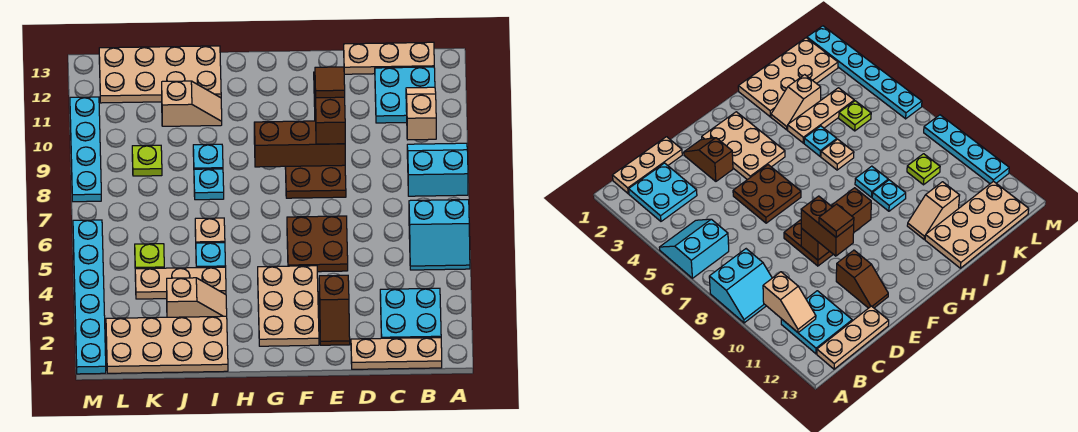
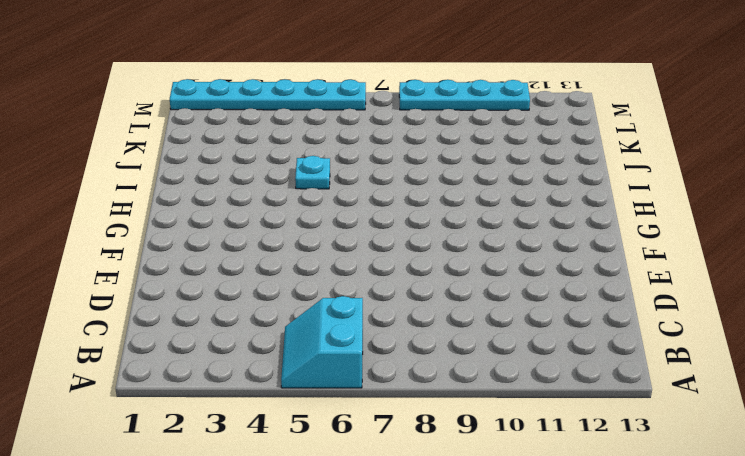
none -> cyan 2x2 slope [407,143,468,196]
none -> tan 1x3 plate [351,338,442,369]
none -> cyan 2x2 plate [380,288,441,338]

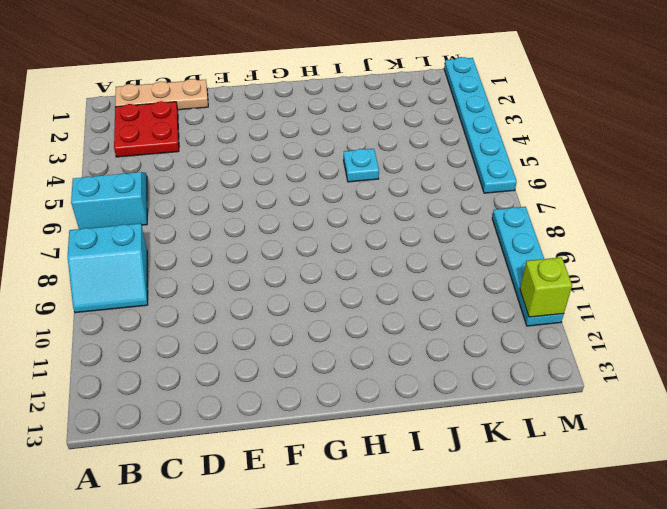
red 2x2 plate [114,101,179,157] -> cyan 2x2 plate [380,288,441,338]
lime 1x1 brick [520,257,572,317] -> none
none -> cyan 2x2 plate [375,67,435,123]
none -> tan 1x3 plate [344,42,434,74]
none -> brown 1x2 slope [319,275,350,345]

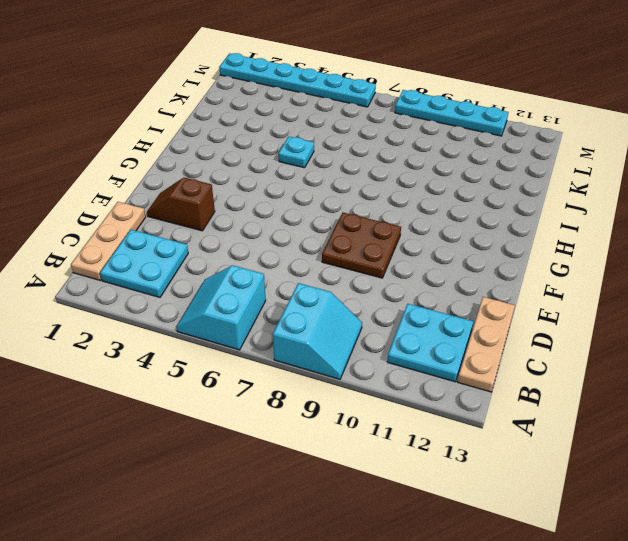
none -> brown 2x2 plate [287,216,348,272]
none -> brown 1x2 slope [836,250,888,308]
none -> tan 2x3 plate [258,266,319,346]

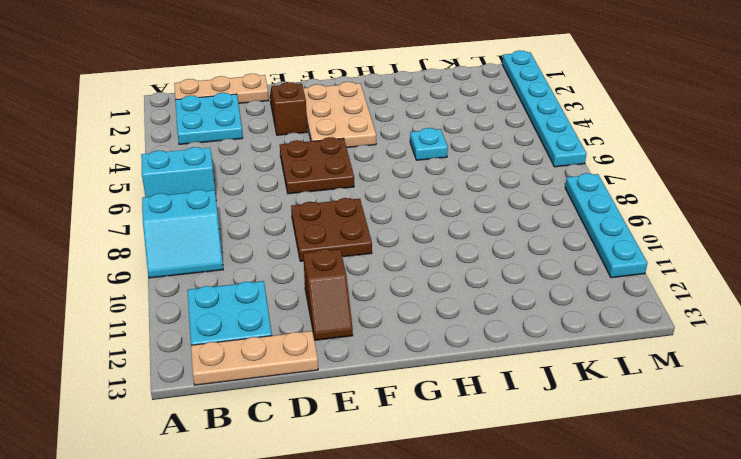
none -> tan 2x4 plate [106,316,228,373]
none -> tan 1x2 slope [167,278,227,317]
none -> tan 1x3 plate [135,267,226,299]

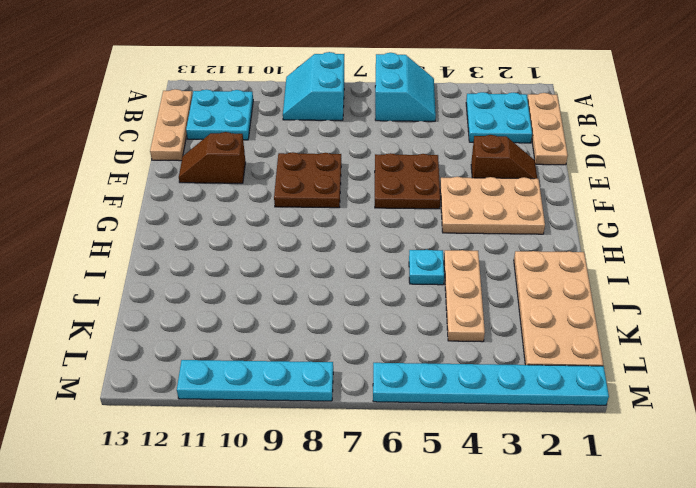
none -> tan 1x2 slope [167,278,227,317]
none -> tan 1x1 plate [195,218,225,243]
none -> cyan 1x1 plate [194,169,224,200]

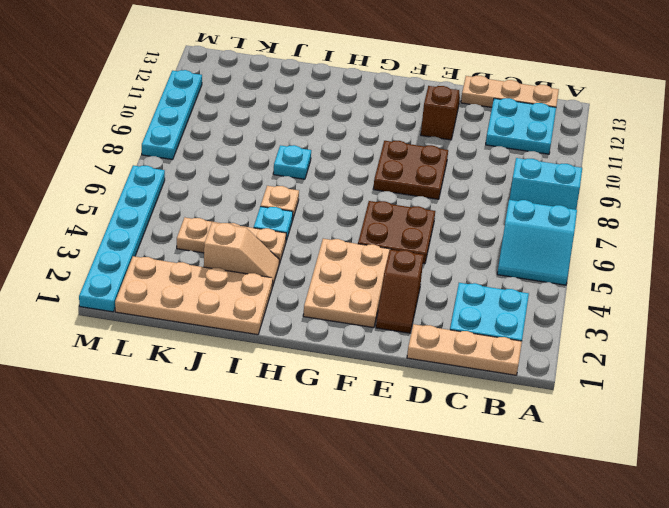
none -> cyan 1x1 plate [193,144,223,169]
none -> tan 1x2 slope [162,81,222,126]
none -> tan 2x4 plate [99,46,221,103]

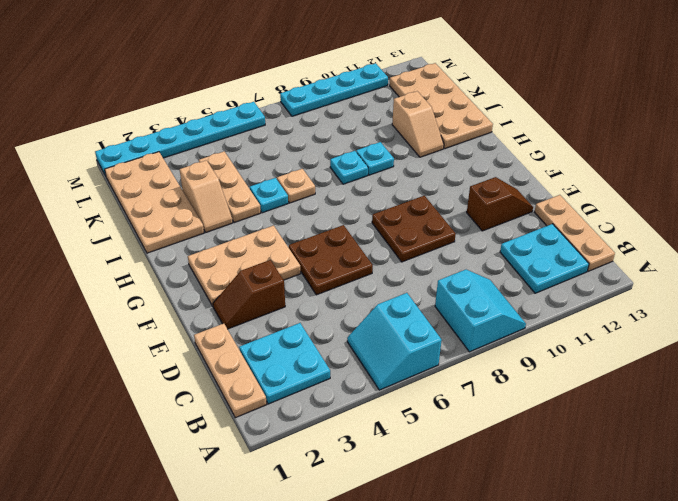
none -> lime 1x1 plate [135,244,164,269]
none -> lime 1x1 plate [132,145,162,176]
none -> tan 1x2 slope [406,87,436,140]

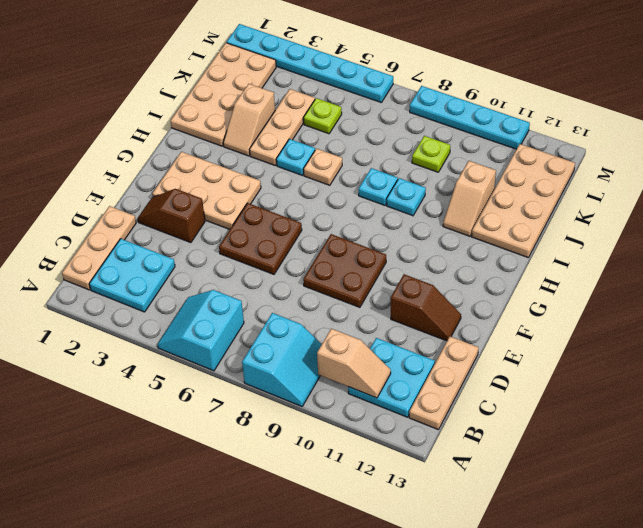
none -> brown 1x3 brick [254,121,345,167]
none -> brown 1x2 brick [315,96,345,144]
none -> brown 1x1 tile [315,67,345,98]

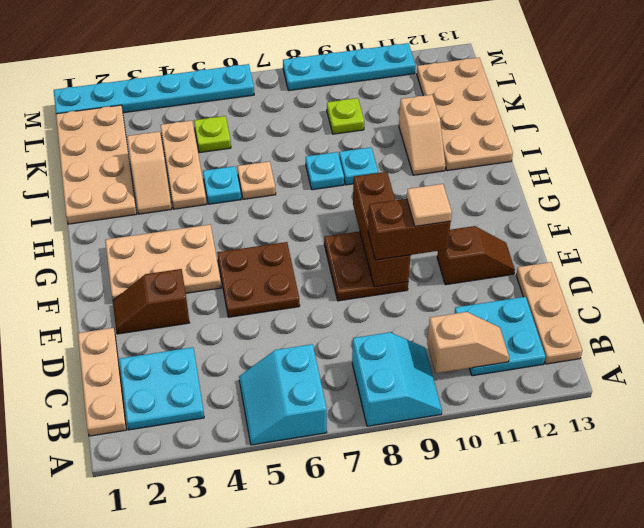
tan 1x1 tile [407,184,452,226] -> brown 1x1 tile [315,67,345,98]

